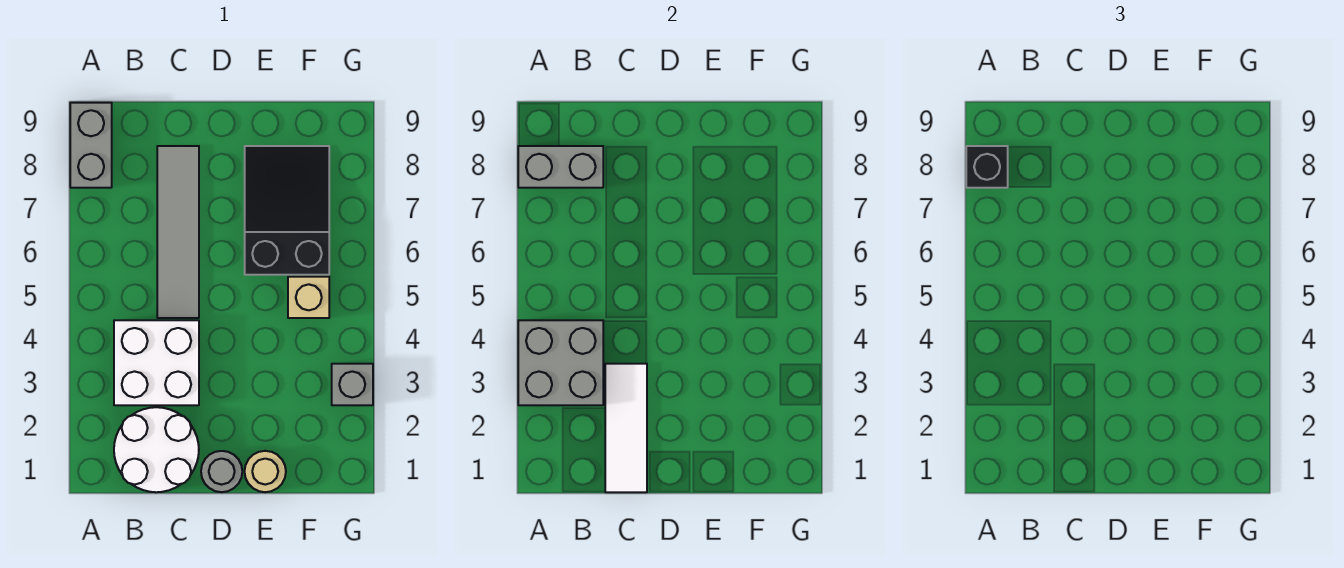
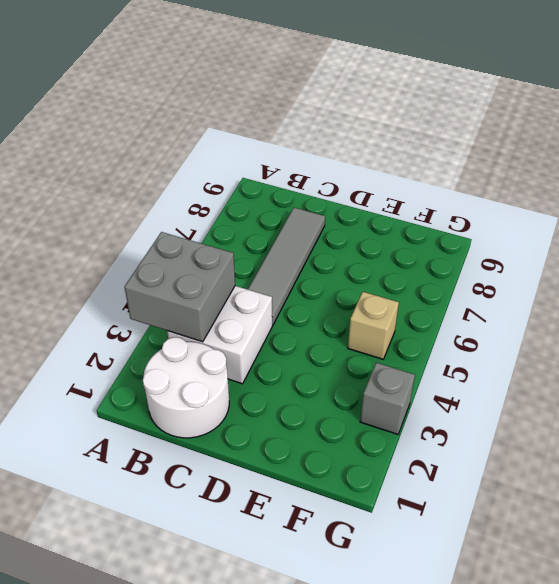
none -> grey 1x2 brick [70,103,112,188]
none -> grey 1x1 round brick [201,451,242,492]
none -> tan 1x1 round brick [245,451,286,492]

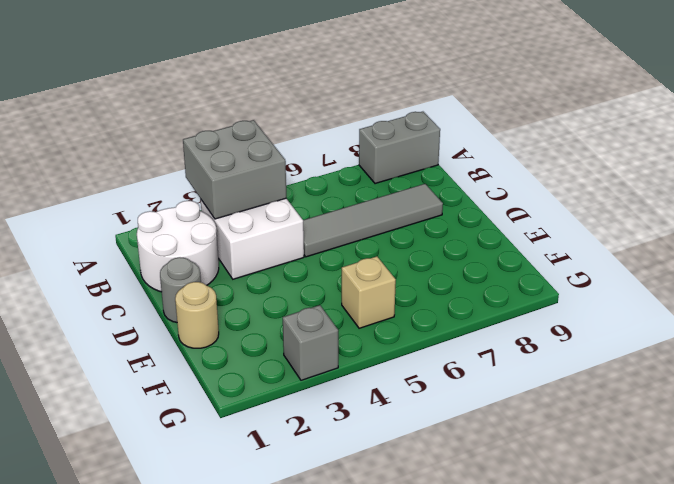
none -> black 2x3 slope [245,146,329,275]
none -> grey 1x2 brick [518,146,603,188]
none -> white 1x3 tile [605,364,647,492]

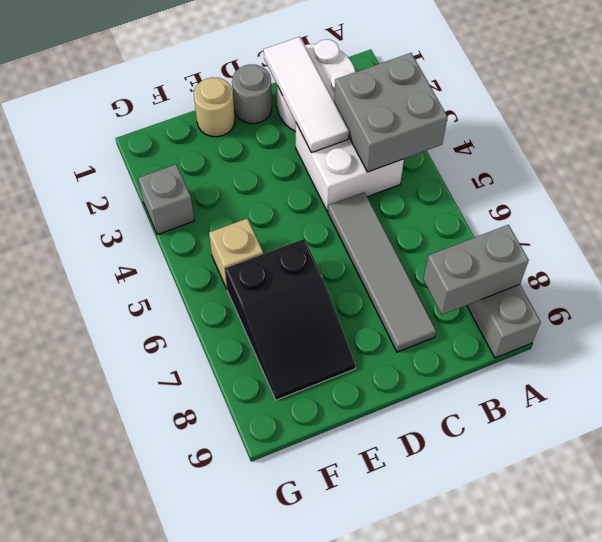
none -> black 1x1 brick [966,146,1008,188]

